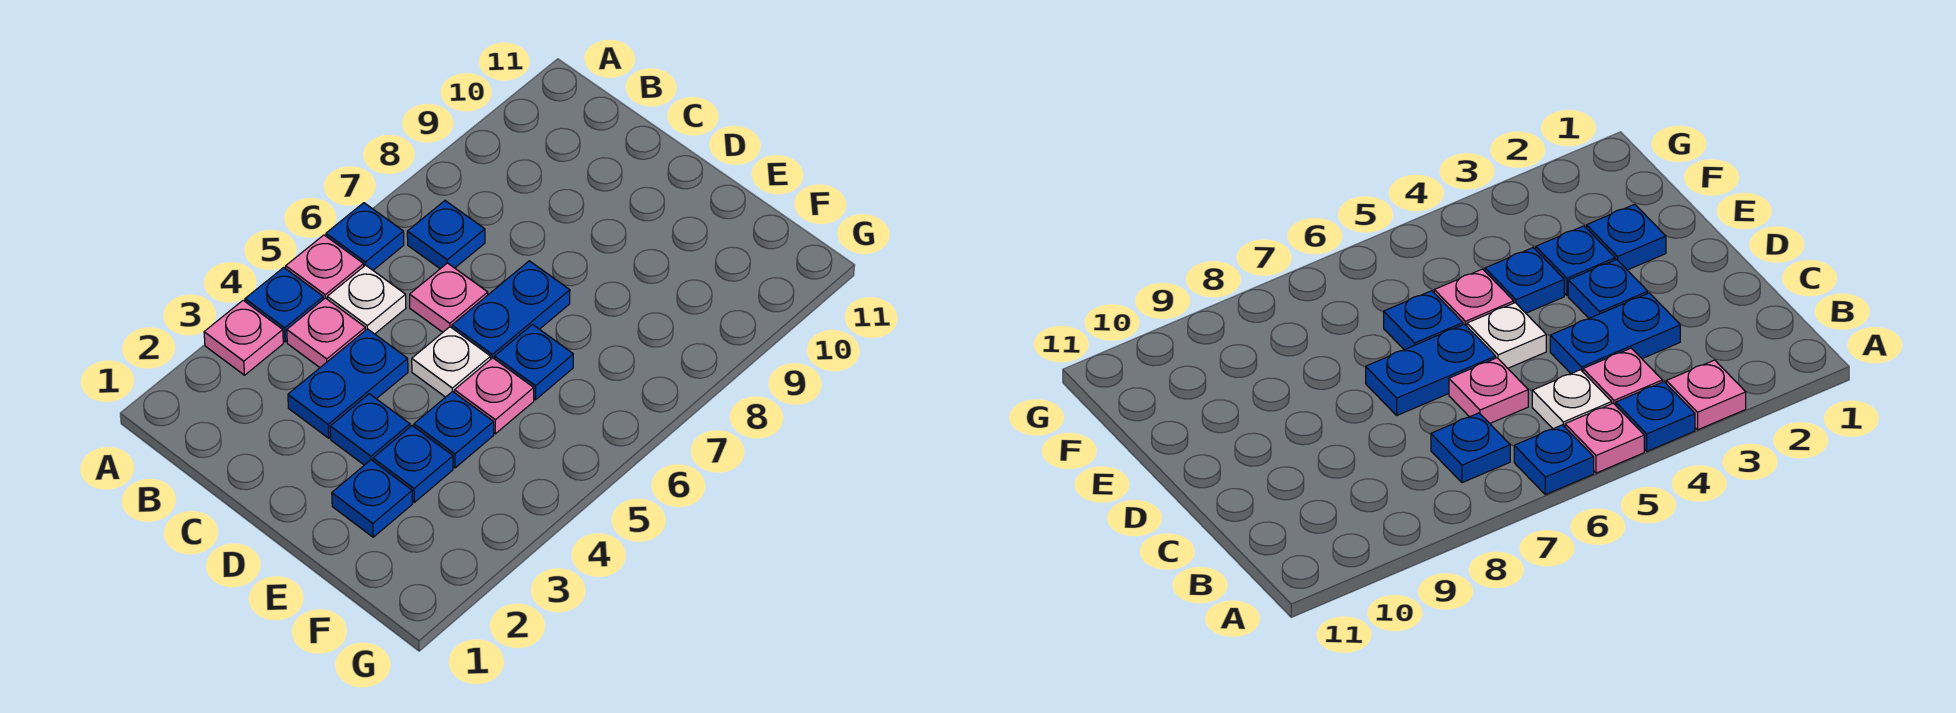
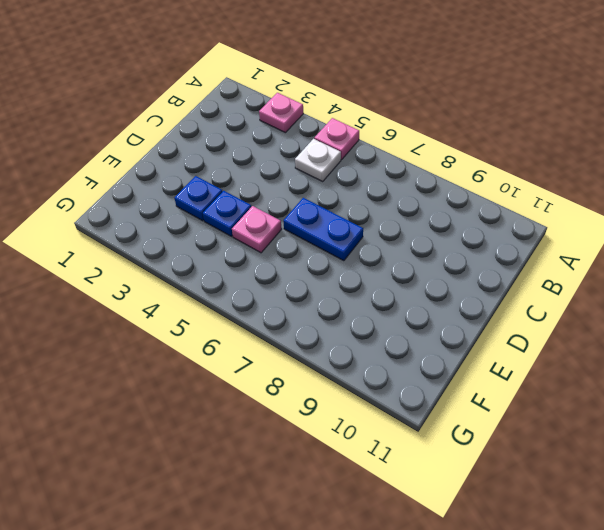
none -> blue 1x1 plate [245,268,323,342]
none -> blue 1x1 plate [326,203,404,270]
none -> pink 1x1 plate [287,298,365,367]

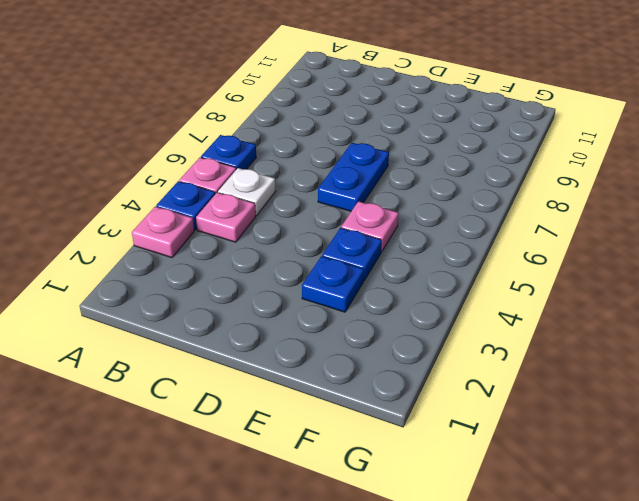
none -> blue 1x1 plate [407,201,485,269]
none -> blue 1x2 plate [288,329,408,438]
none -> pink 1x1 plate [410,263,488,332]

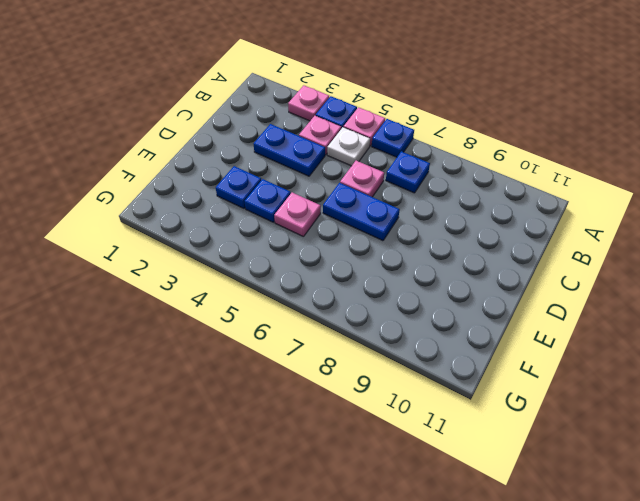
none -> blue 1x1 plate [330,394,410,465]
none -> white 1x1 plate [412,327,491,397]
none -> blue 1x1 plate [332,460,412,537]

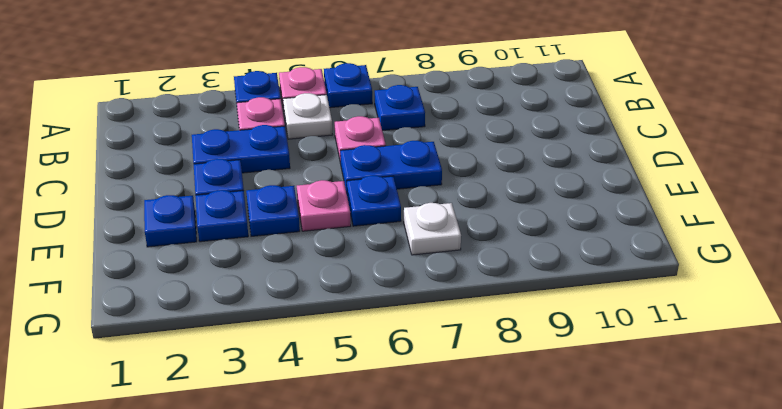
white 1x1 plate [404,203,461,255] -> white 1x1 plate moved to [412,327,491,397]
none -> pink 1x1 plate [204,300,283,375]

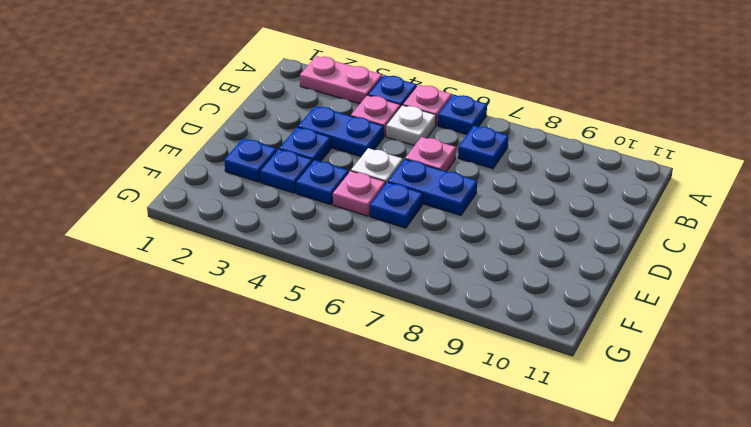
pink 1x2 plate [300,56,382,104] -> pink 1x1 plate [204,300,283,375]

